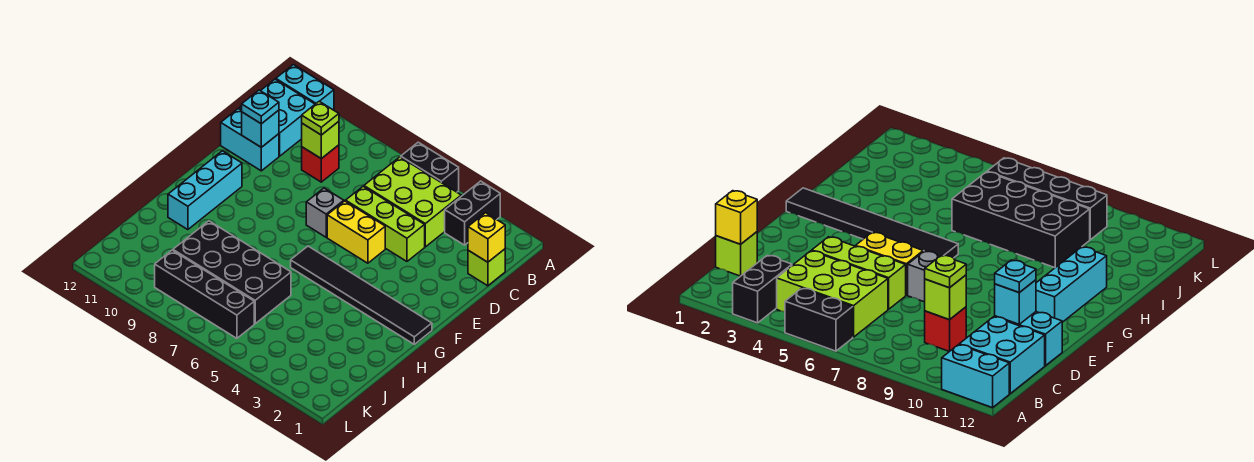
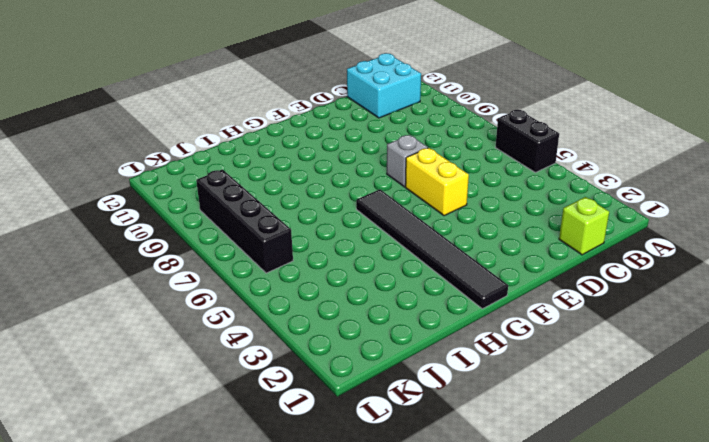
none -> black 1x2 brick [445,181,500,245]
none -> cyan 1x2 brick [276,65,334,110]
none -> lime 2x3 brick [364,157,461,247]

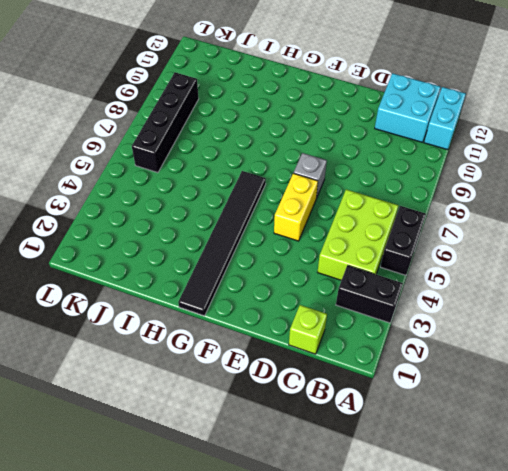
none -> red 1x1 brick [302,145,339,182]
none -> lime 1x3 brick [346,186,425,261]
none -> cyan 1x2 brick [221,109,279,171]

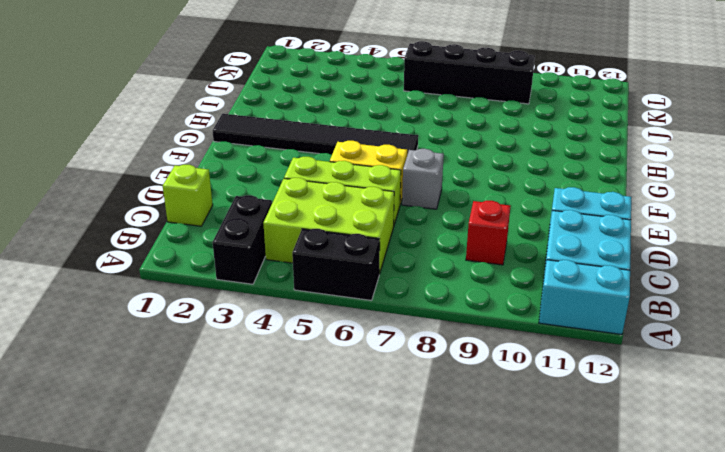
none -> cyan 1x3 brick [168,151,242,230]
none -> black 2x4 brick [173,221,291,324]
none -> yellow 1x1 brick [468,213,505,262]

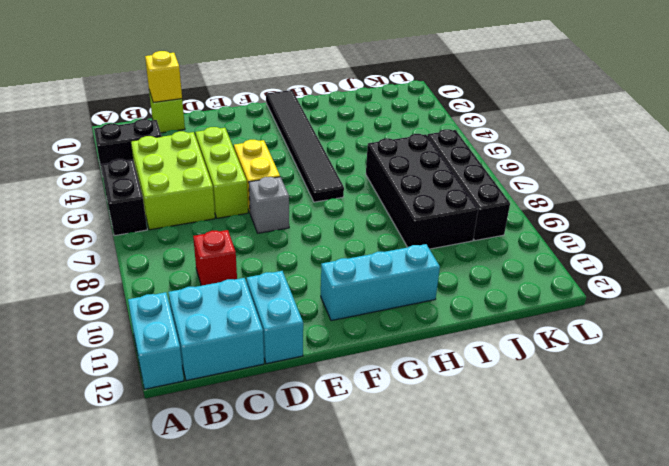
none -> lime 1x1 brick [302,121,339,159]
none -> cyan 1x1 brick [242,110,279,147]
none -> lime 1x1 plate [302,101,339,135]

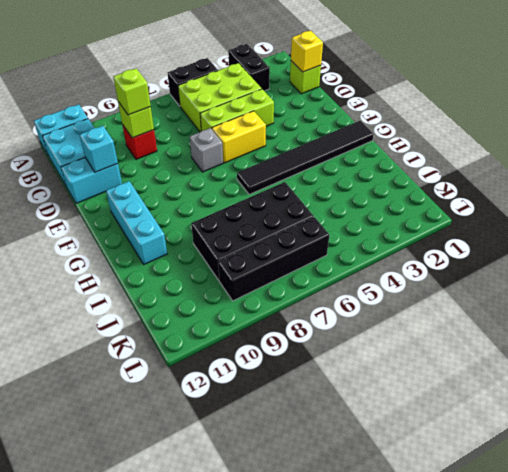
lime 1x1 brick [113,68,151,115] -> lime 1x1 plate [302,101,339,135]
none -> cyan 1x1 plate [242,90,279,124]

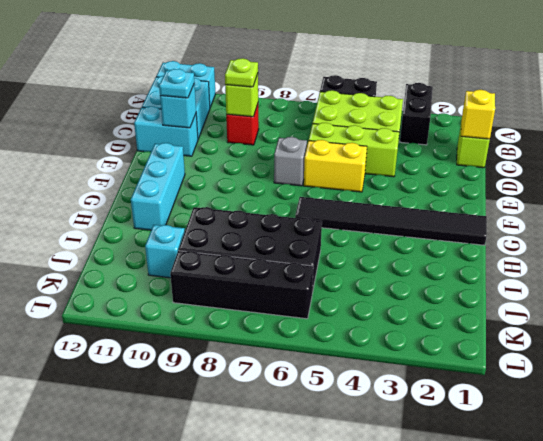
cyan 1x1 brick [145,225,185,278] -> none

